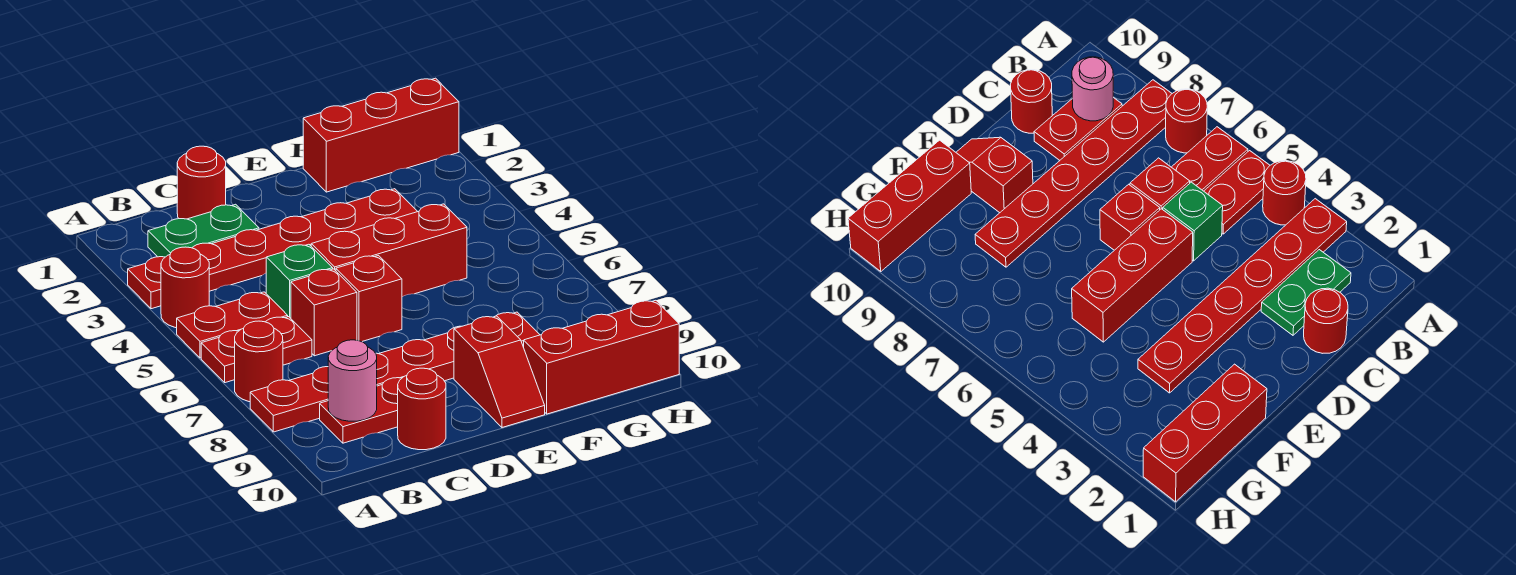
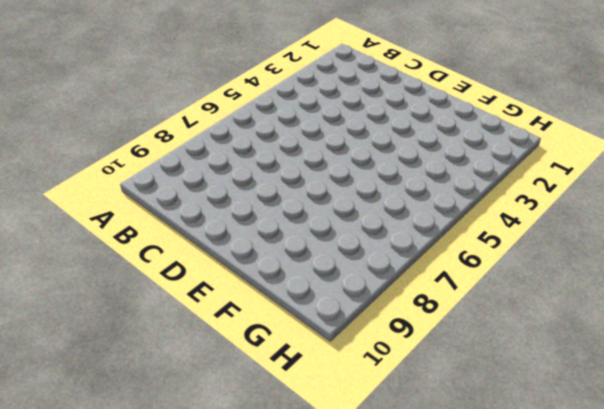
none -> red 1x6 plate [128,189,418,309]
none -> red 1x1 round brick [161,247,209,328]
none -> red 1x2 plate [177,292,288,358]

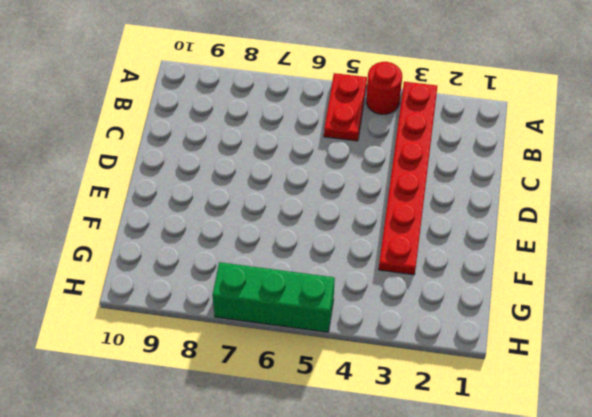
green 1x3 brick [212,262,335,332] -> none
none -> red 1x2 plate [201,317,312,383]
none -> red 1x1 round brick [235,321,283,402]
none -> red 1x6 plate [250,312,540,432]

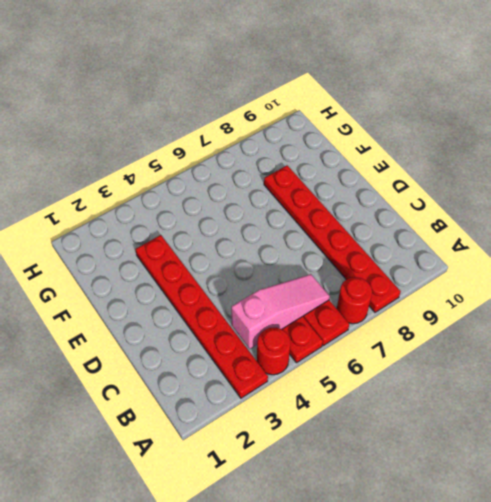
pink 1x3 slope [231,274,330,349] -> none
none -> green 1x2 plate [148,204,259,257]
none -> red 1x2 plate [320,378,402,443]
none -> red 1x1 round brick [177,146,226,219]

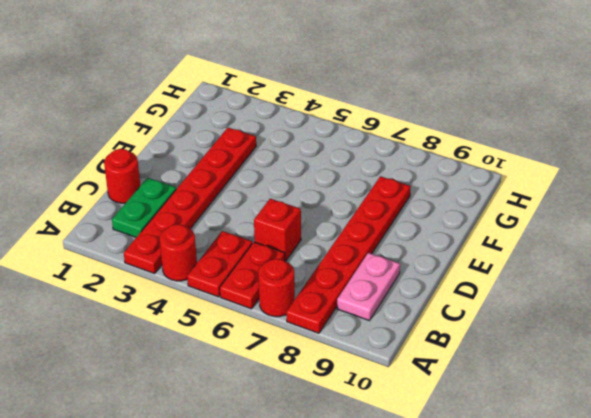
pink 1x2 plate [337,253,400,321] -> red 1x2 plate [320,378,402,443]
none -> green 1x1 brick [266,244,333,318]
none -> red 1x1 round brick [398,368,446,450]
none -> red 1x3 brick [311,204,467,297]

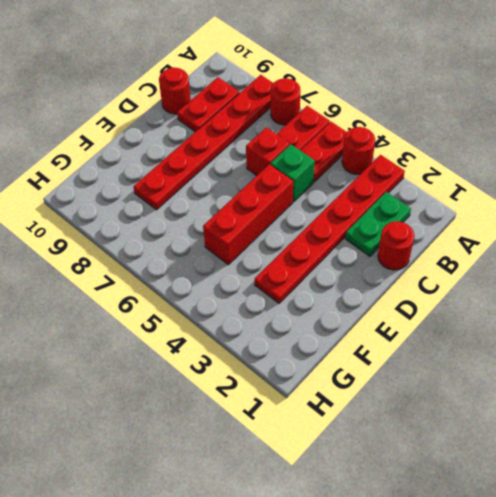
none -> red 1x1 brick [336,256,402,342]
none -> red 1x2 slope [454,316,545,427]
none -> red 1x3 brick [303,78,459,192]

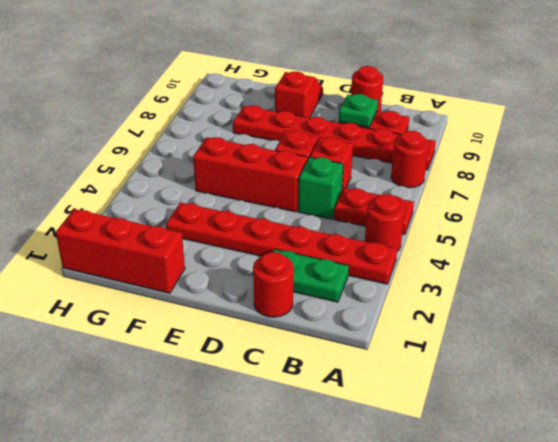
green 1x1 plate [339,94,378,127] -> none
none -> red 1x2 plate [201,317,312,383]
none -> red 1x3 brick [524,300,679,414]
none -> pink 1x1 round brick [328,340,377,421]

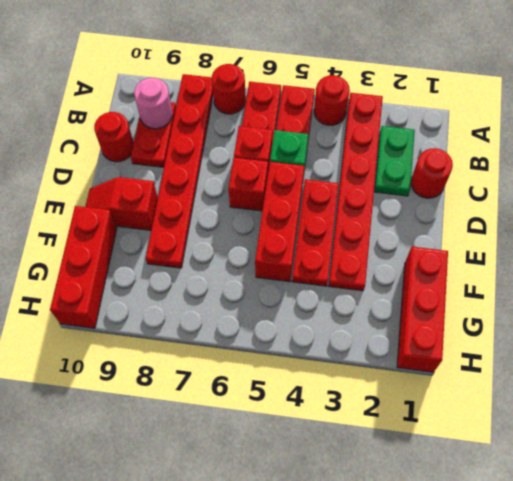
red 1x3 plate [292,179,339,286] -> none

